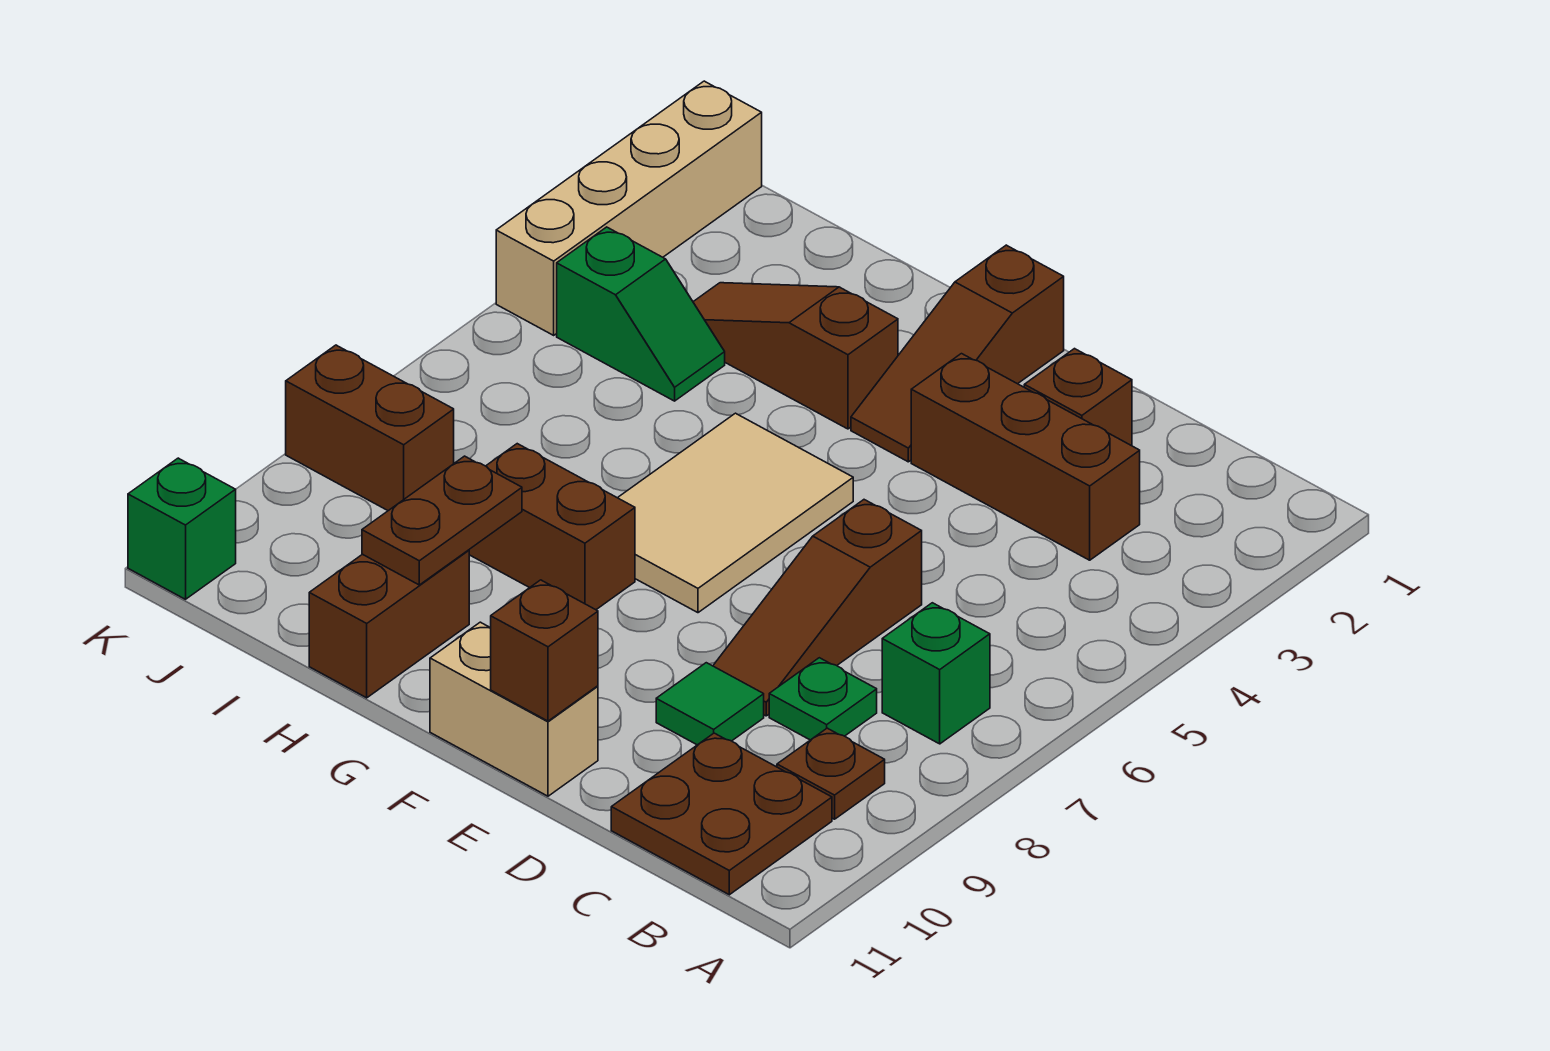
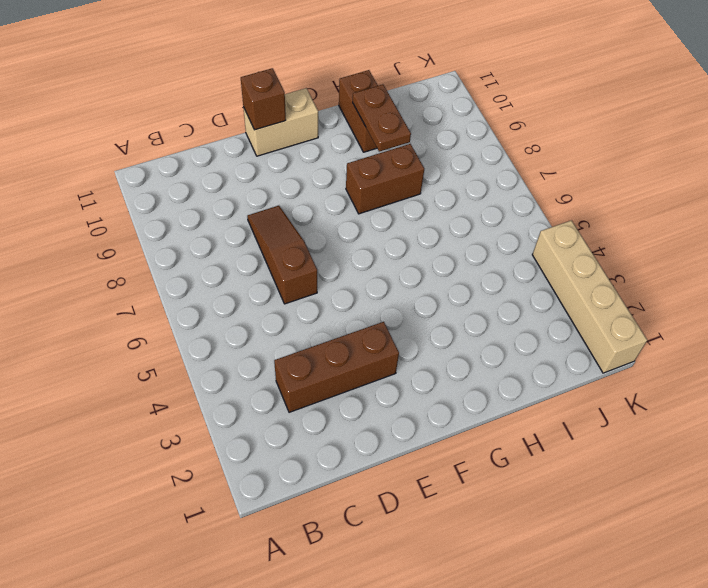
none -> green 1x1 brick [882,603,990,744]
none -> brown 1x1 plate [777,728,885,819]
none -> brown 2x2 plate [611,733,832,895]

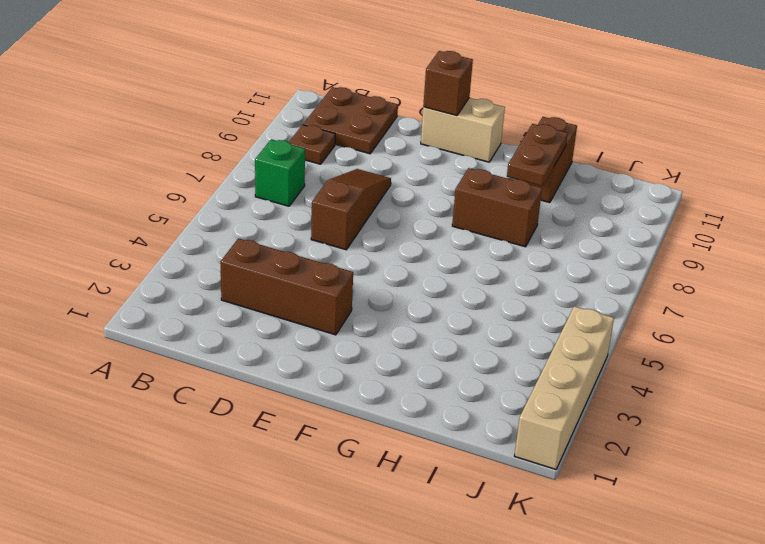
none -> green 1x1 plate [769,658,877,740]
none -> brown 1x1 brick [1024,349,1132,446]
none -> green 1x1 tile [656,663,764,745]

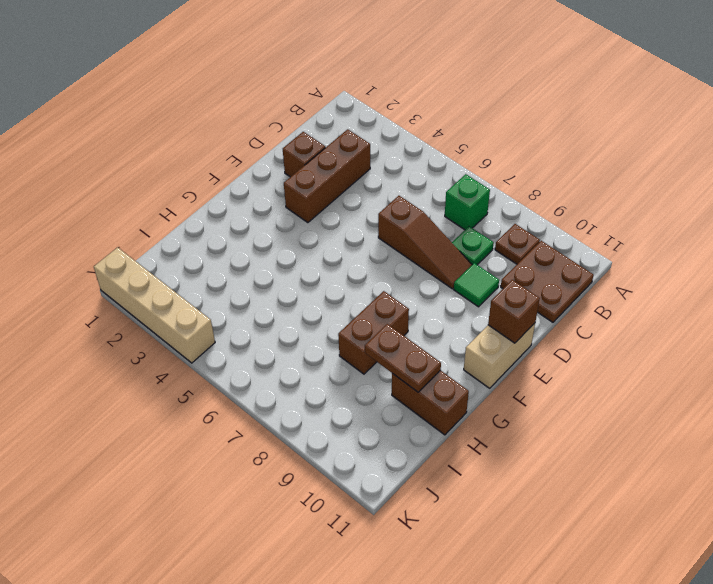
none -> brown 1x3 slope [851,245,1064,462]
none -> tan 2x3 tile [618,413,853,613]
none -> brown 1x3 slope [693,283,898,429]

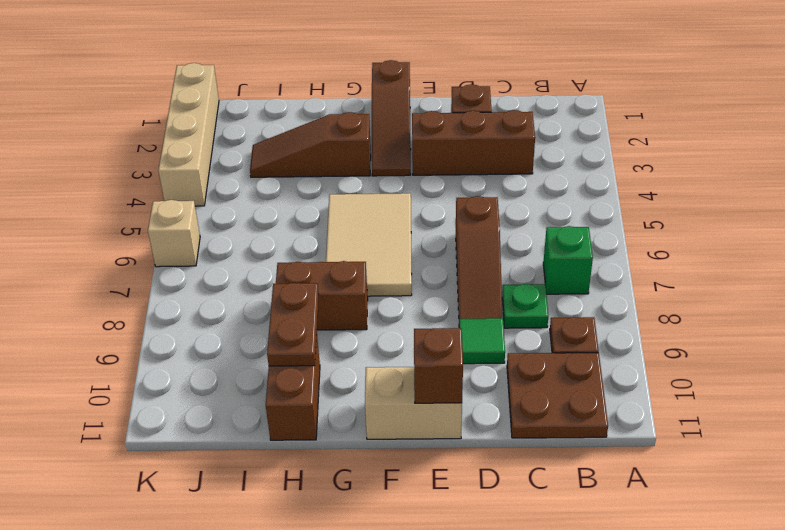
tan 1x1 brick [148,200,200,267] -> none
none -> green 1x2 slope [557,227,725,401]
none -> brown 1x2 brick [286,345,454,511]
none -> green 1x1 brick [128,458,236,599]

